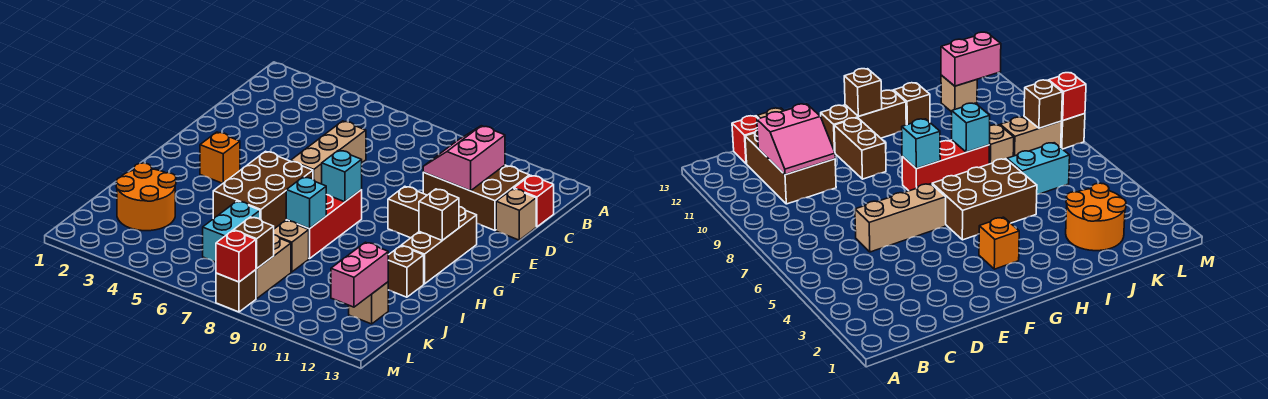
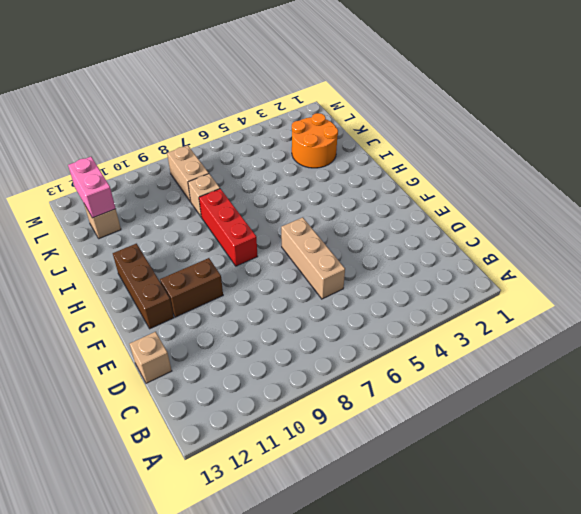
none -> brown 2x3 brick [423,165,529,230]
none -> red 1x1 brick [514,175,554,227]
none -> orange 1x1 brick [200,132,240,183]

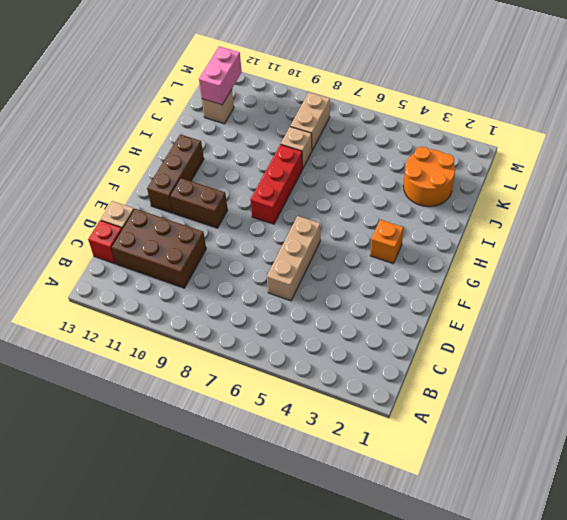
none -> brown 2x3 brick [213,151,313,229]
none -> brown 1x1 brick [388,246,424,297]
none -> cyan 1x2 brick [203,201,260,262]

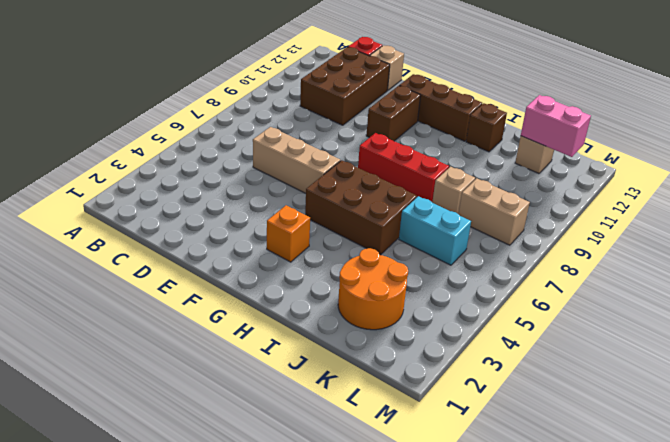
none -> brown 1x1 brick [216,270,256,312]
none -> pink 2x2 slope [423,126,505,191]
none -> cyan 1x1 brick [322,150,362,202]

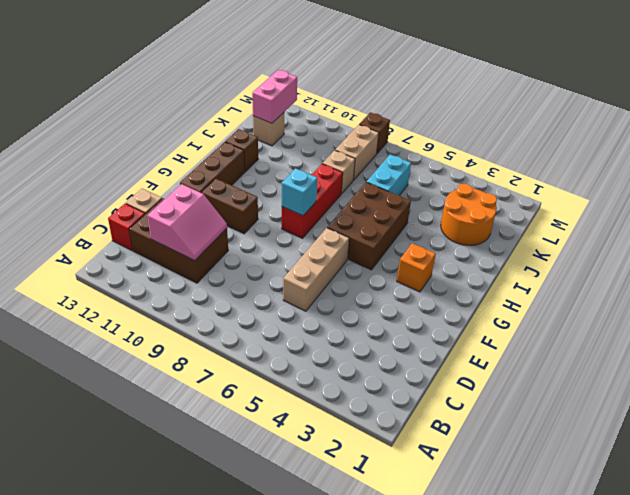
none -> brown 1x1 brick [419,189,459,240]
none -> cyan 1x1 brick [286,177,326,229]
none -> brown 1x1 brick [234,217,274,269]

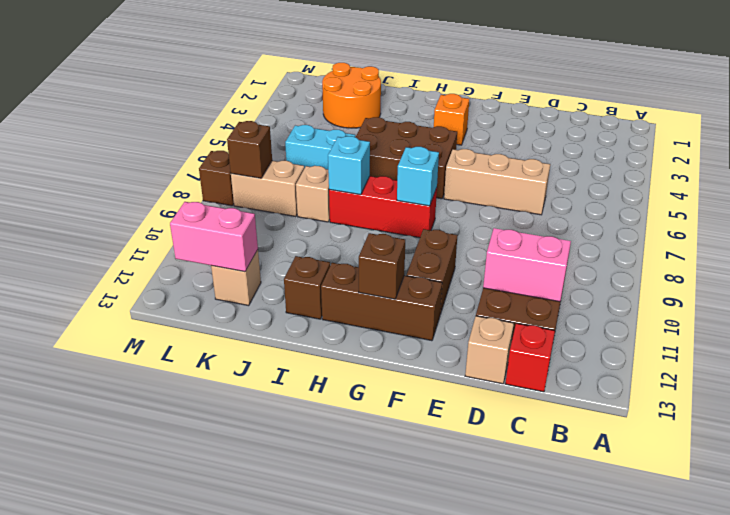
none -> red 1x1 brick [216,230,256,282]

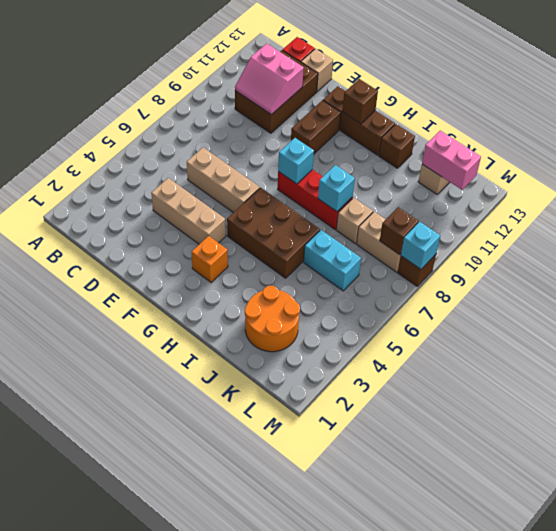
tan 1x3 brick [151,178,226,244] -> none
cyan 1x1 brick [401,222,440,269] -> red 1x1 brick [216,230,256,282]

